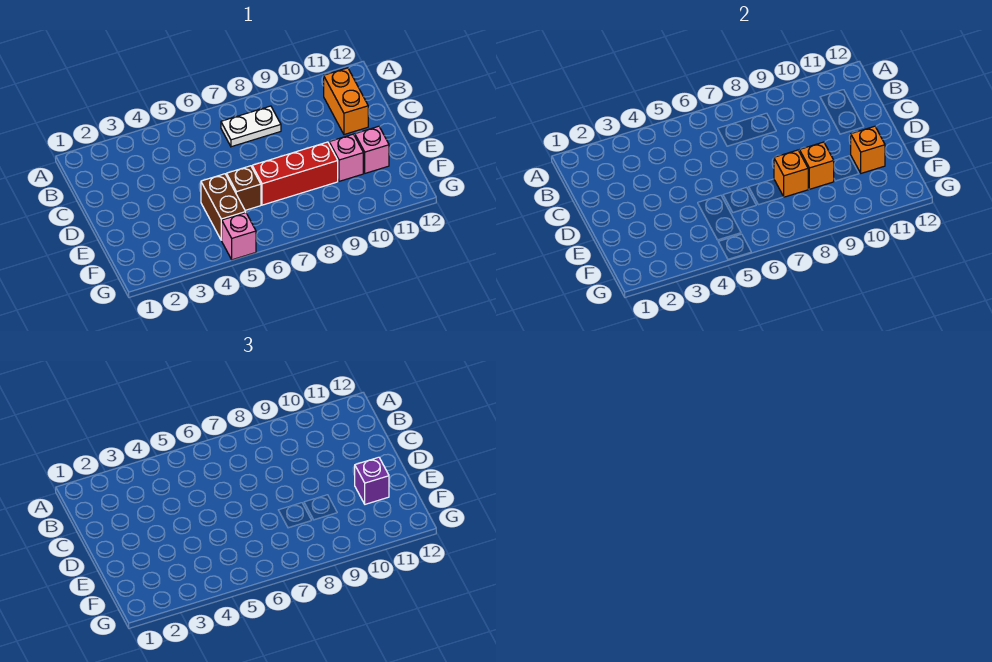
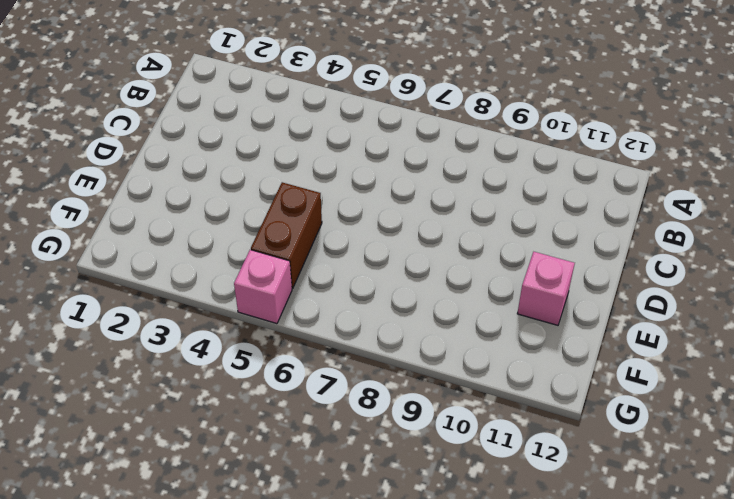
none -> white 1x2 plate [221,106,281,147]
none -> orange 1x2 brick [324,68,368,135]
none -> brown 1x1 brick [227,166,261,210]

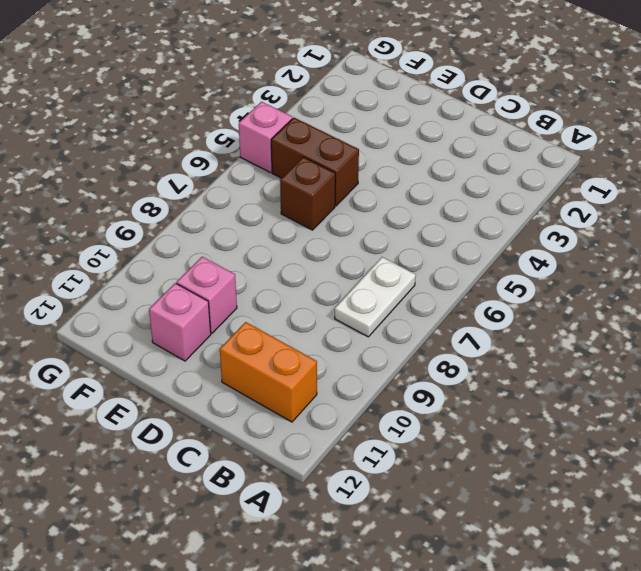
none -> red 1x3 brick [252,142,338,205]
none -> orange 1x1 brick [774,150,808,197]
none -> orange 1x1 brick [799,142,834,189]

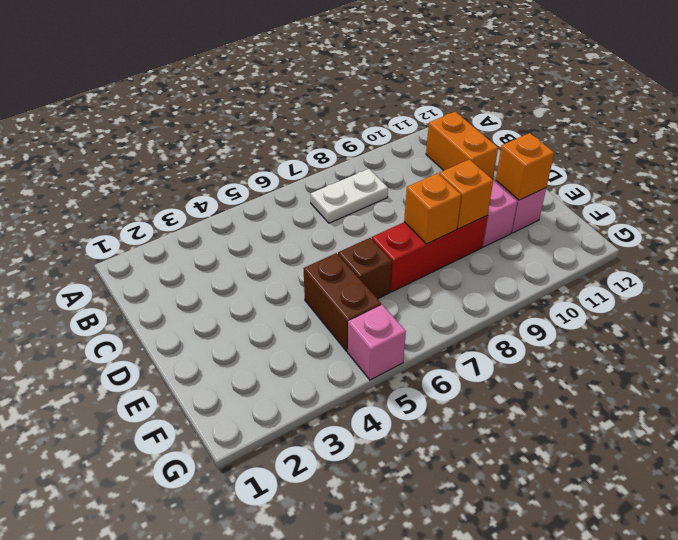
none -> purple 1x1 brick [355,457,389,504]

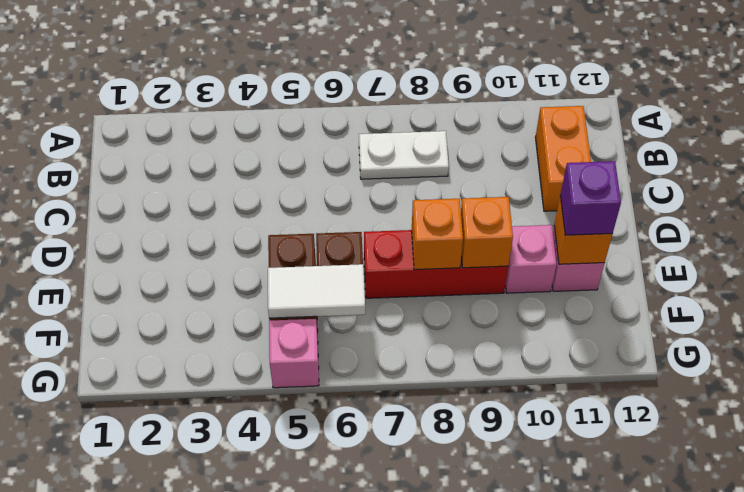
white 1x2 tile [268,264,365,318] -> none

